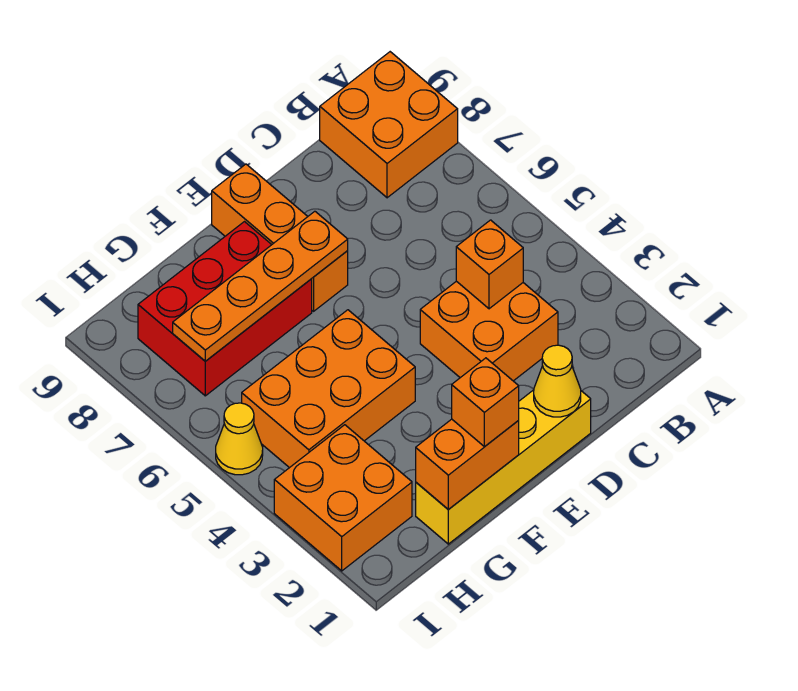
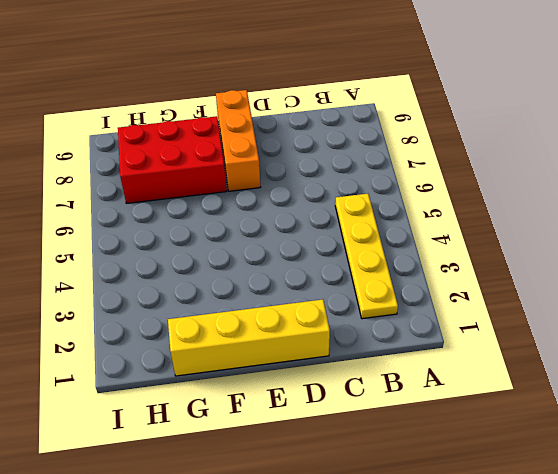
yellow 1x4 plate [335,194,398,319] -> none
none -> orange 2x2 brick [320,52,458,198]
none -> orange 2x2 brick [420,281,558,381]
none -> orange 2x3 brick [242,310,415,468]

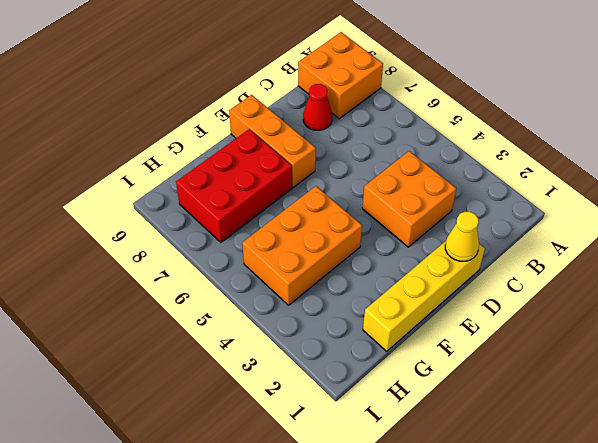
red 1x1 cone [303,84,332,130] -> none
none -> orange 2x2 brick [274,425,412,571]
none -> yellow 1x1 cone [216,403,263,475]
none -> orange 1x1 brick [456,220,523,309]

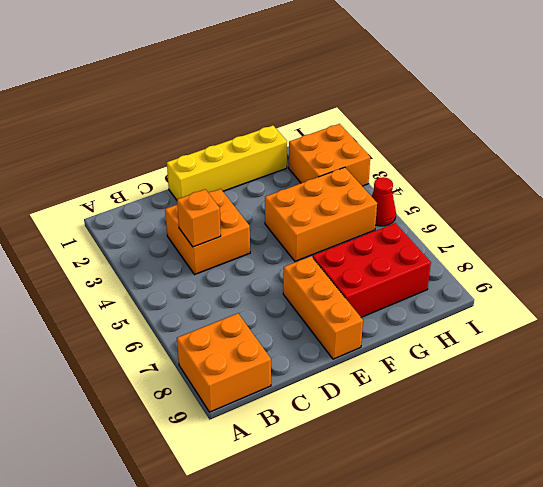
red 1x1 cone [372,177,396,226] -> yellow 1x1 cone [216,403,263,475]
none -> yellow 1x1 cone [534,345,581,417]
none -> orange 1x4 plate [173,211,348,361]
none -> orange 1x2 brick [416,419,519,510]

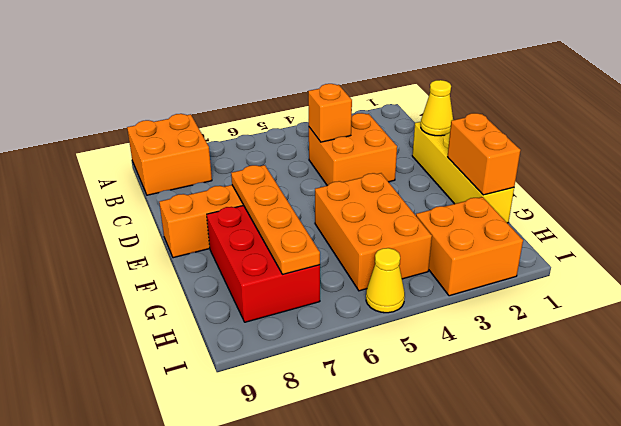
none -> orange 1x1 brick [452,358,519,447]

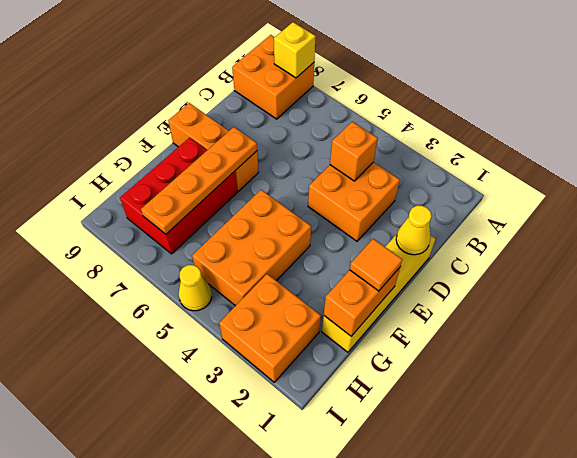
yellow 1x1 brick [274,22,316,78] -> none
orange 1x1 tile [350,239,403,291] -> orange 1x1 brick [452,358,519,447]

